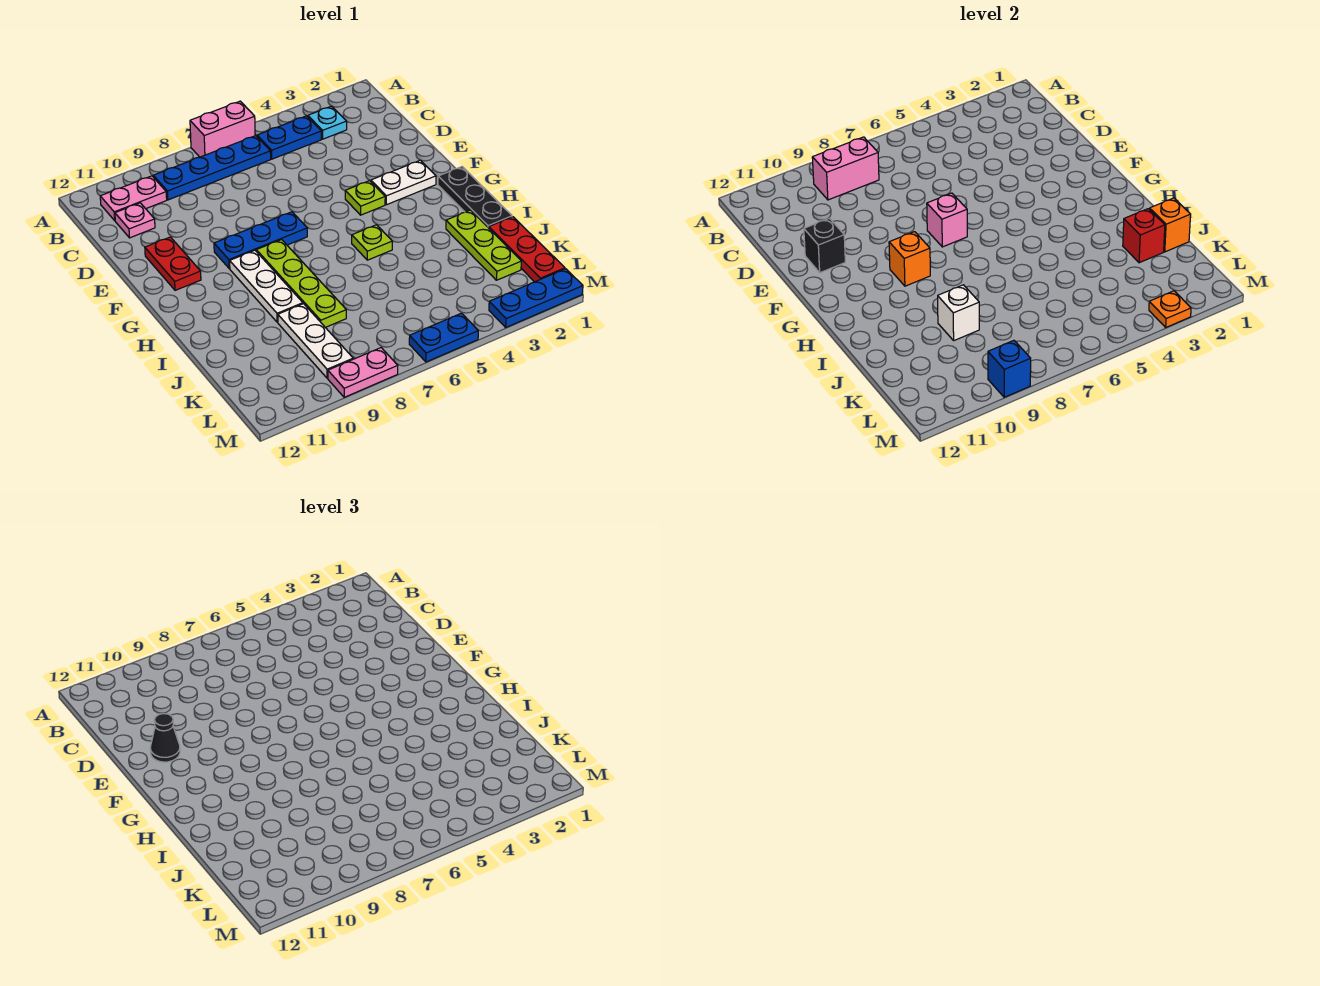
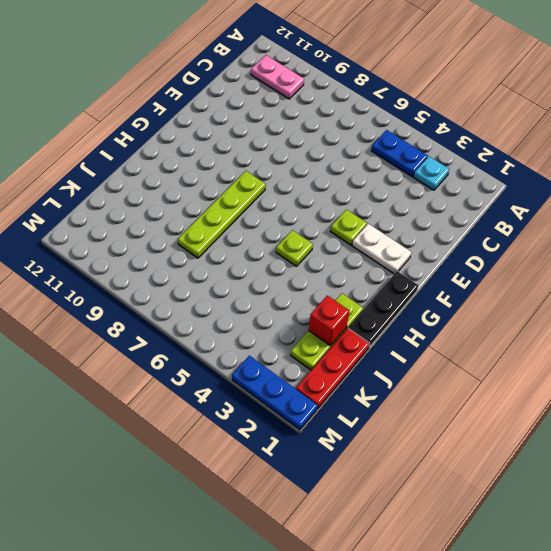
none -> pink 1x2 brick [190,101,255,157]
none -> blue 1x4 plate [153,136,271,200]
none -> pink 1x1 plate [115,203,155,238]
none -> red 1x2 plate [145,237,201,290]

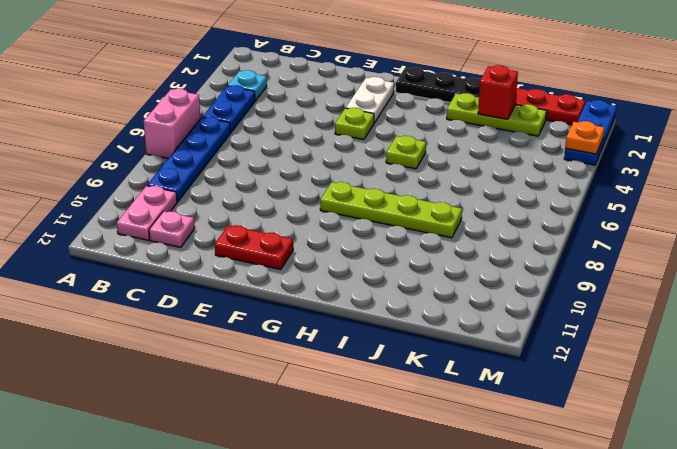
none -> blue 1x3 plate [214,212,307,269]
none -> white 1x3 plate [230,250,303,322]
none -> white 1x3 plate [278,304,353,378]
none -> blue 1x2 plate [409,313,478,362]

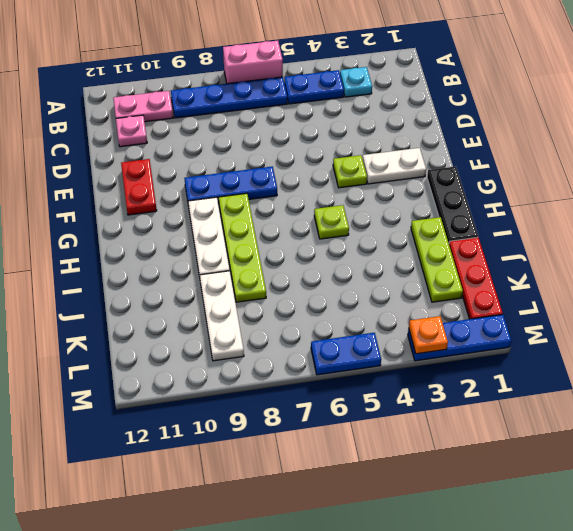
none -> pink 1x2 plate [328,348,398,397]
none -> pink 1x2 brick [812,137,879,200]
none -> black 1x1 brick [804,218,845,273]
none -> pink 1x1 brick [927,193,967,247]

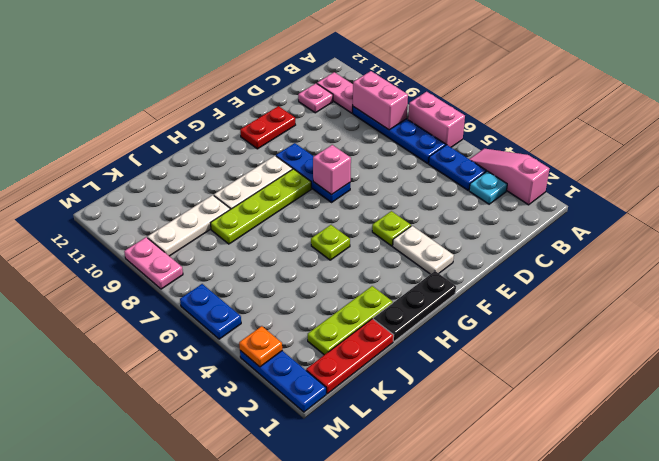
pink 1x3 slope [470,148,550,205] -> none
none -> black 1x1 brick [804,218,845,273]
none -> orange 1x1 brick [889,232,930,286]
none -> orange 1x1 brick [1150,198,1191,252]
none -> red 1x1 brick [1123,209,1165,263]

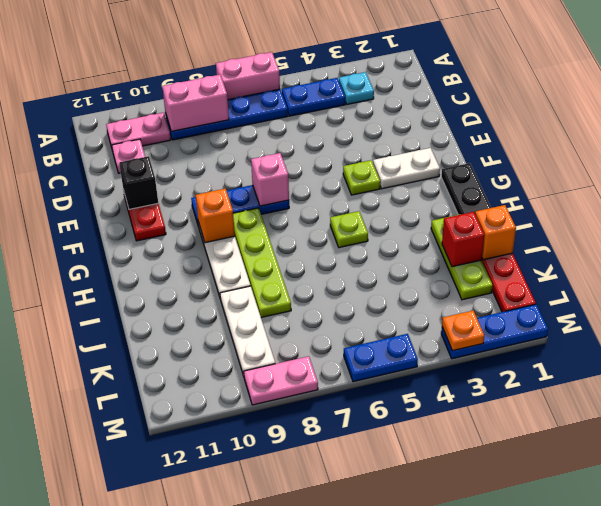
none -> white 1x1 brick [938,285,979,340]
none -> blue 1x1 brick [988,340,1031,397]
none -> black 1x1 cone [150,714,180,762]

